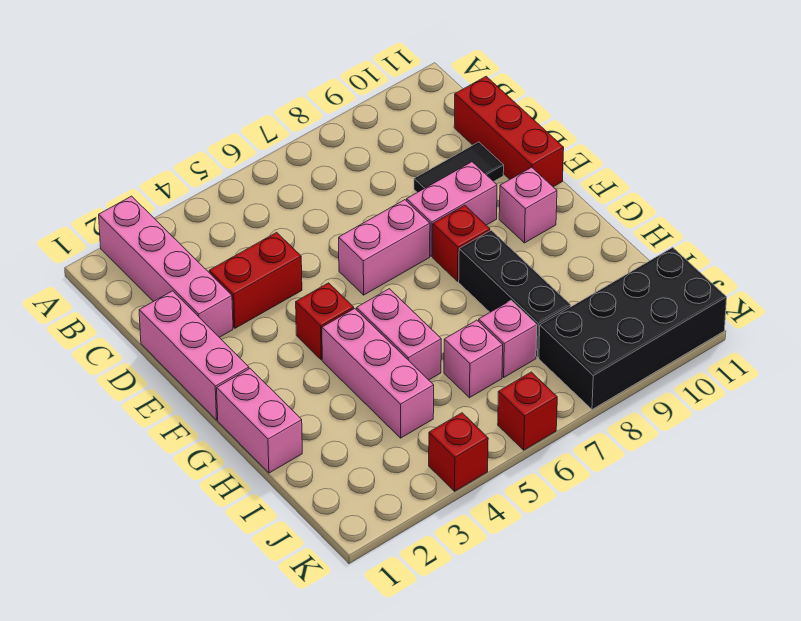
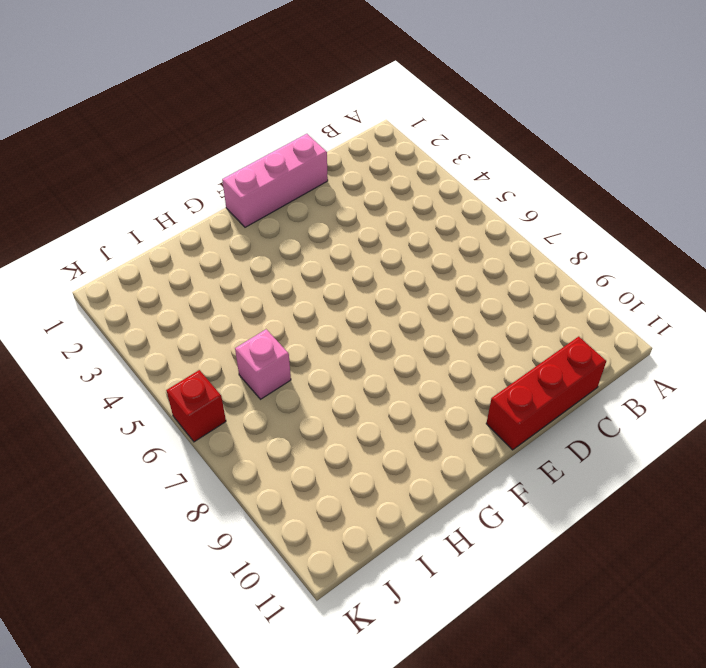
none -> pink 1x4 brick [99,196,233,337]
none -> red 1x2 brick [209,232,302,328]
none -> black 1x2 tile [414,142,504,192]

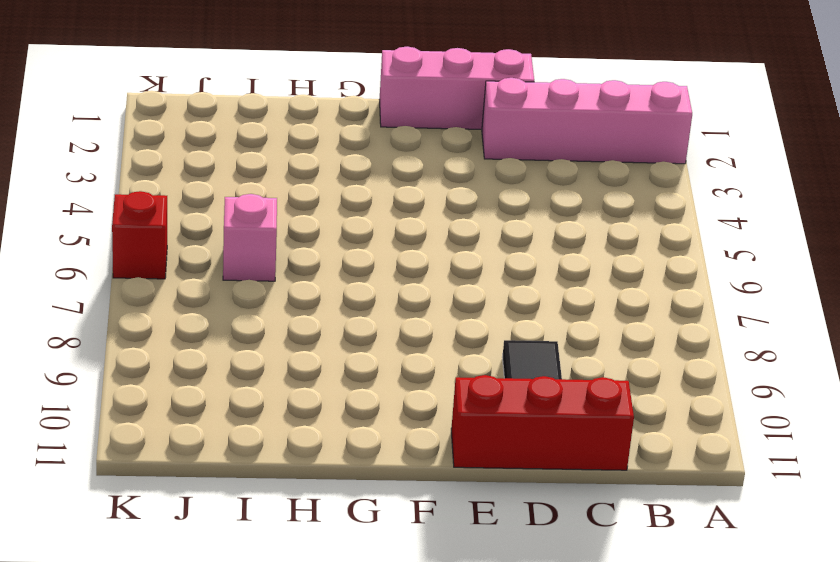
none -> red 1x2 brick [209,232,302,328]
none -> pink 1x2 brick [339,200,430,295]
none -> pink 1x2 brick [407,162,497,256]

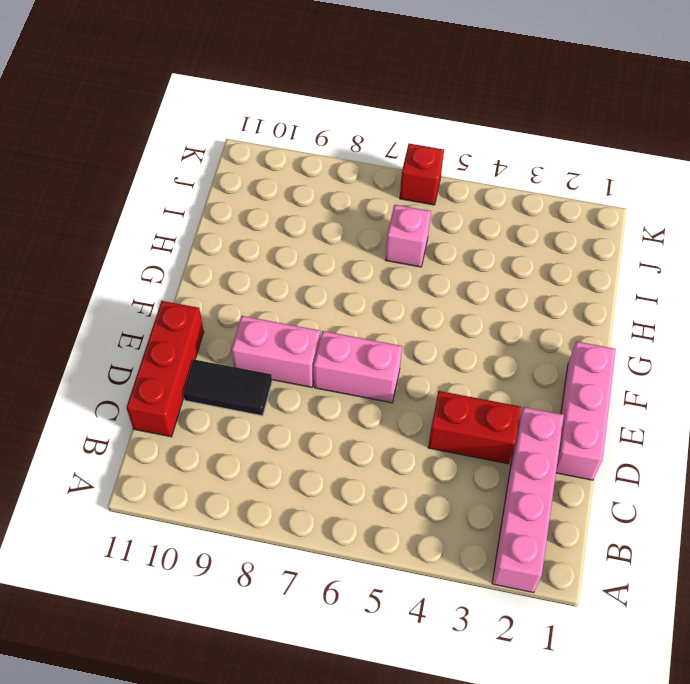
none -> red 1x1 brick [296,283,354,360]
none -> red 1x1 brick [433,205,490,281]
none -> pink 1x1 brick [499,167,557,243]

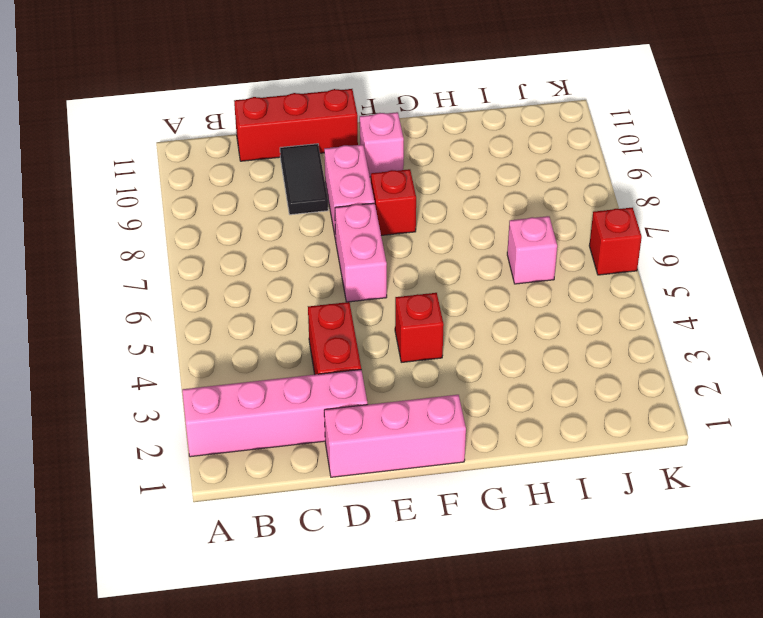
none -> pink 1x2 brick [217,369,302,473]
none -> pink 1x3 brick [322,309,434,438]
none -> pink 1x2 brick [357,289,441,380]

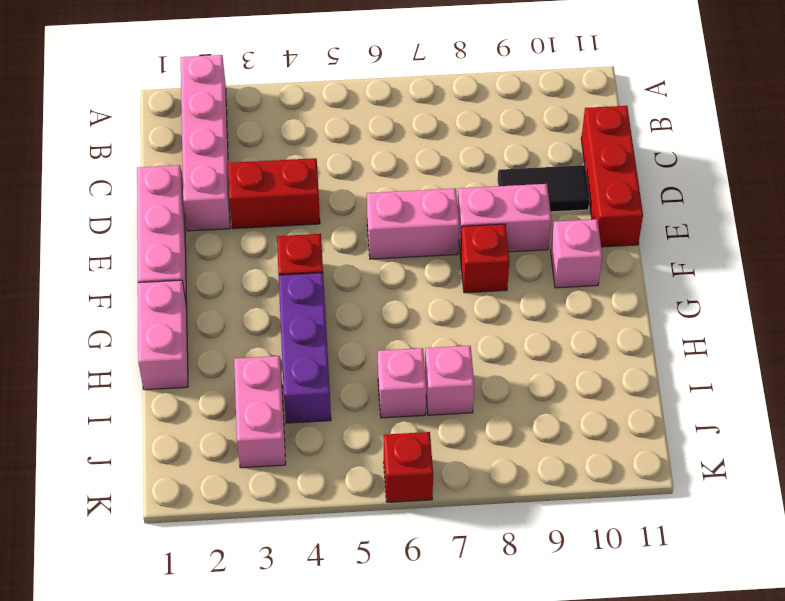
purple 1x3 brick [279,273,331,423] -> pink 1x3 brick [322,309,434,438]
pink 1x2 brick [234,356,286,468] -> pink 1x2 brick moved to [357,289,441,380]
none -> black 1x3 brick [459,230,571,358]
none -> black 2x4 brick [539,247,727,410]
none -> red 1x1 brick [429,413,488,491]

